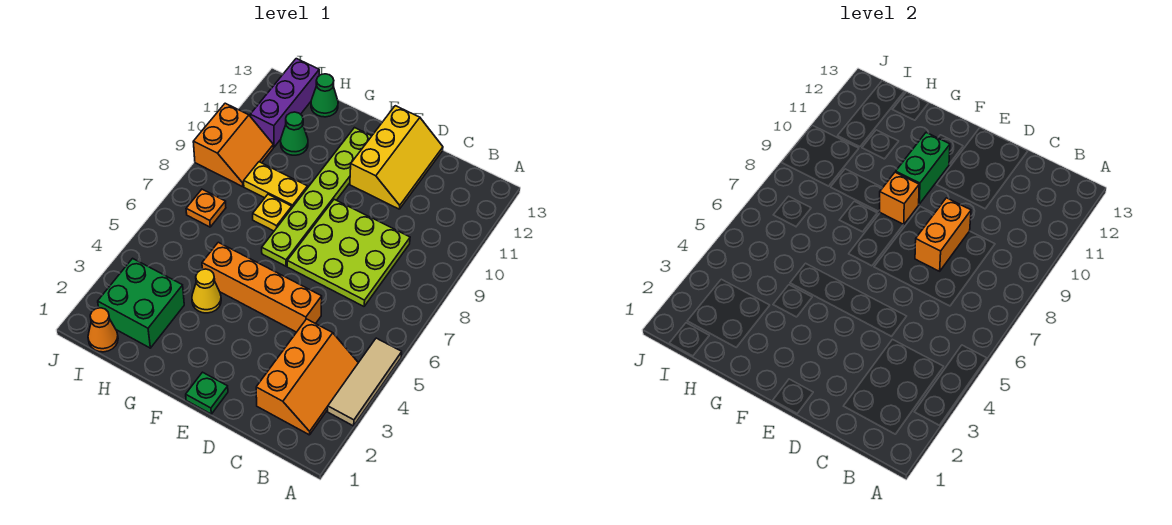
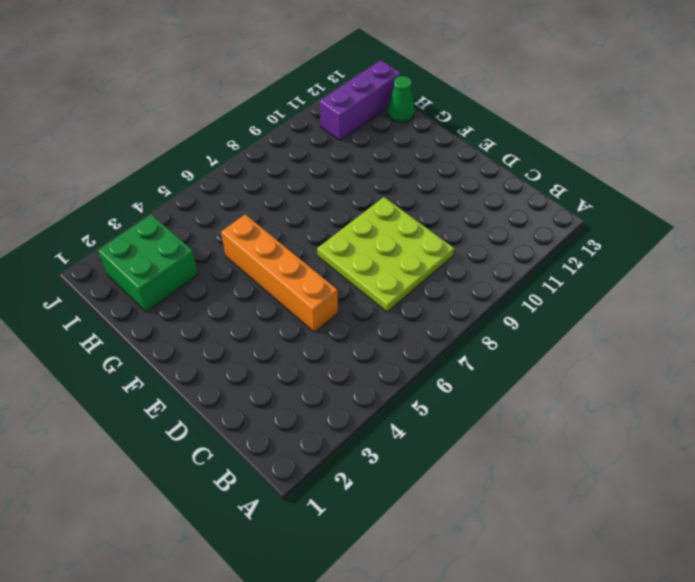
none -> tan 1x3 tile [328,338,402,426]
none -> orange 2x3 slope [256,319,358,435]
none -> yellow 2x3 slope [350,106,443,209]

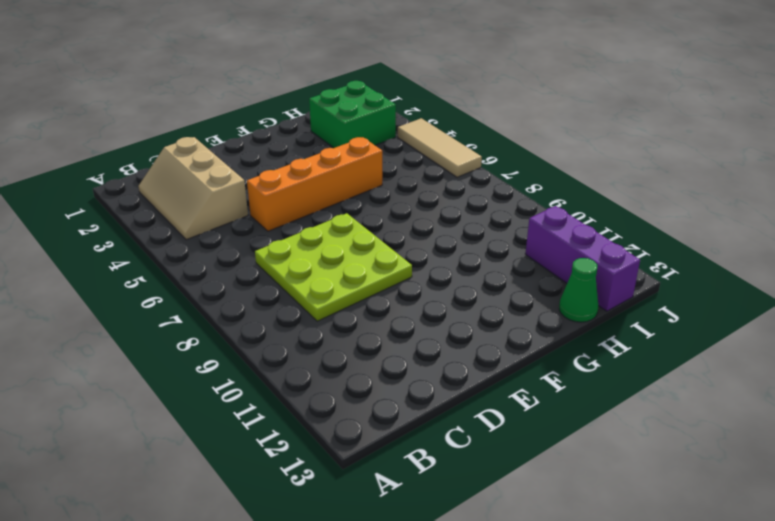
tan 2x3 slope [138,137,248,240] -> orange 2x3 slope [256,319,358,435]
tan 1x3 tile [398,118,482,177] -> tan 1x3 tile moved to [328,338,402,426]
none -> yellow 2x3 slope [350,106,443,209]
none -> green 1x1 plate [186,372,228,414]
none -> lime 1x6 plate [262,128,371,266]

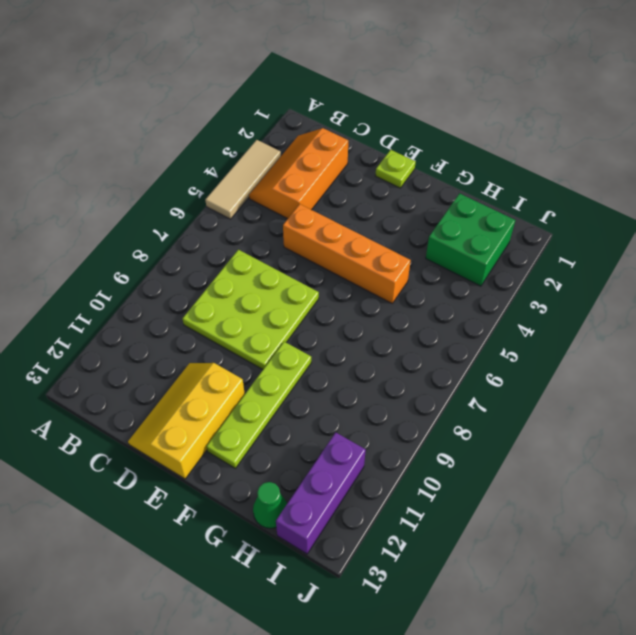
lime 1x1 plate [375,150,416,188] -> green 1x1 plate [186,372,228,414]
lime 1x4 plate [206,342,311,468] -> lime 1x6 plate [262,128,371,266]
none -> yellow 1x1 cone [192,269,221,313]
none -> yellow 1x1 plate [253,194,292,231]
none -> yellow 1x2 plate [244,162,308,207]

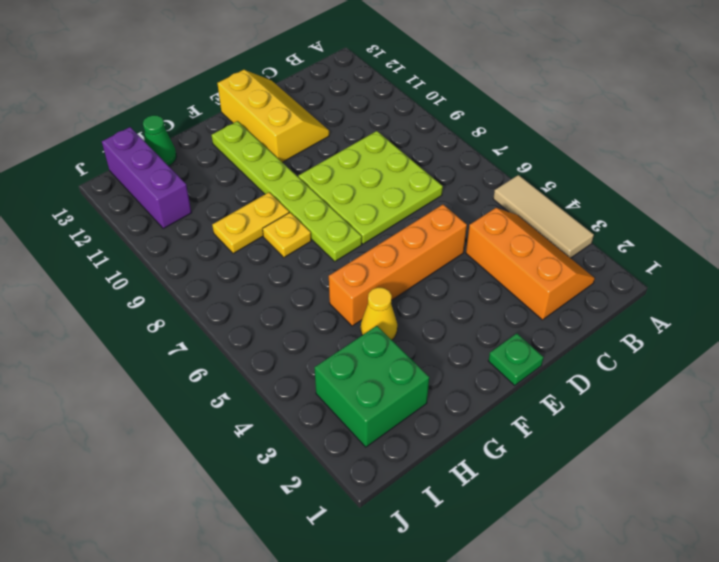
none -> green 1x1 cone [281,112,308,155]
none -> orange 1x1 cone [88,308,118,352]
none -> orange 1x1 plate [186,189,226,227]

